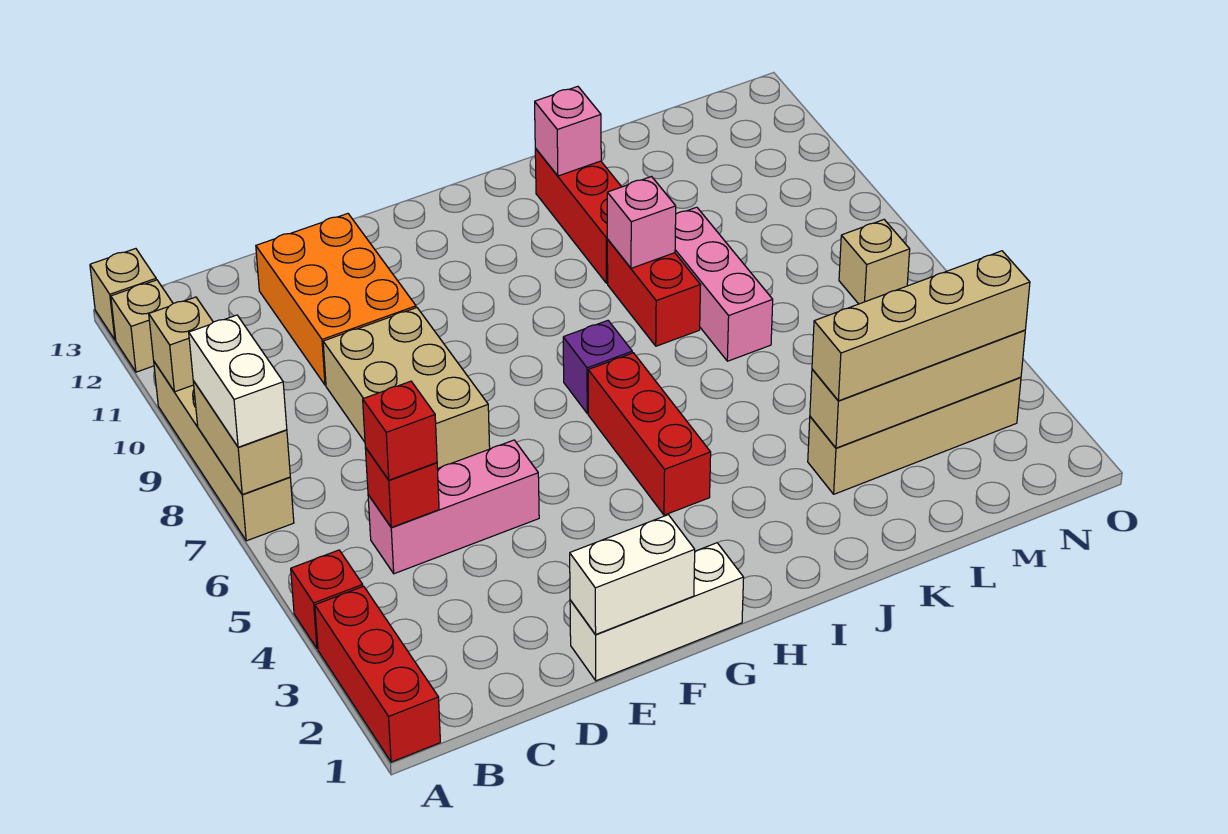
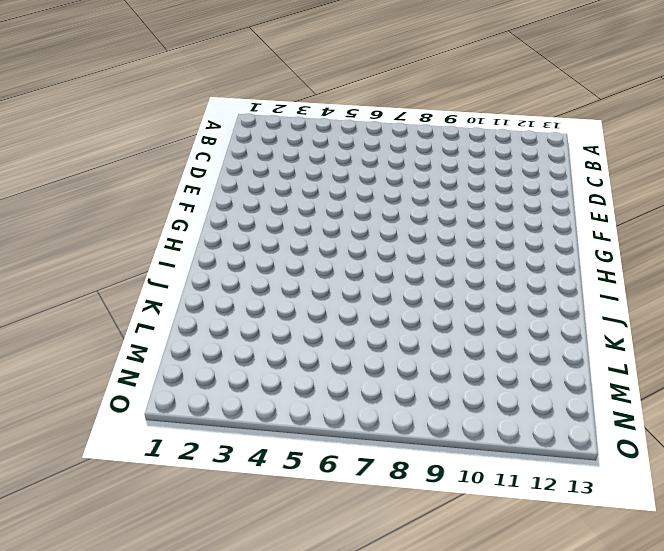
none -> red 1x3 brick [315,586,440,762]
none -> red 1x1 brick [291,550,363,649]
none -> tan 1x4 brick [154,362,294,541]

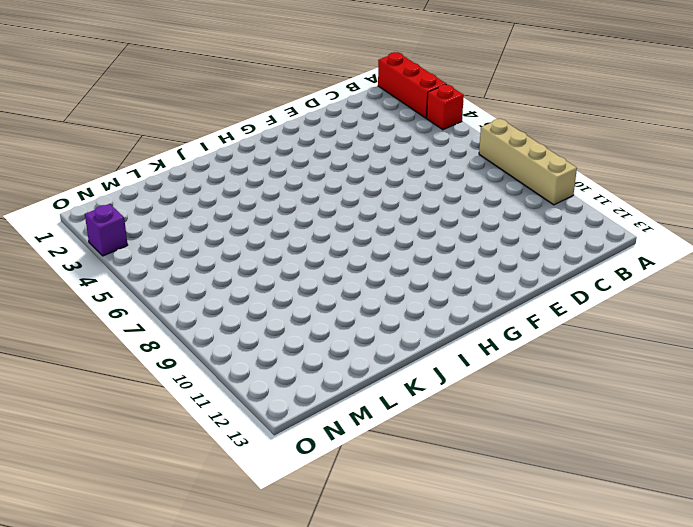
purple 1x1 brick [85,204,128,256] -> purple 1x1 brick moved to [563,321,632,414]
none -> tan 1x1 brick [111,280,173,372]
none -> tan 1x1 brick [90,249,156,340]
none -> pink 1x3 brick [368,440,539,574]

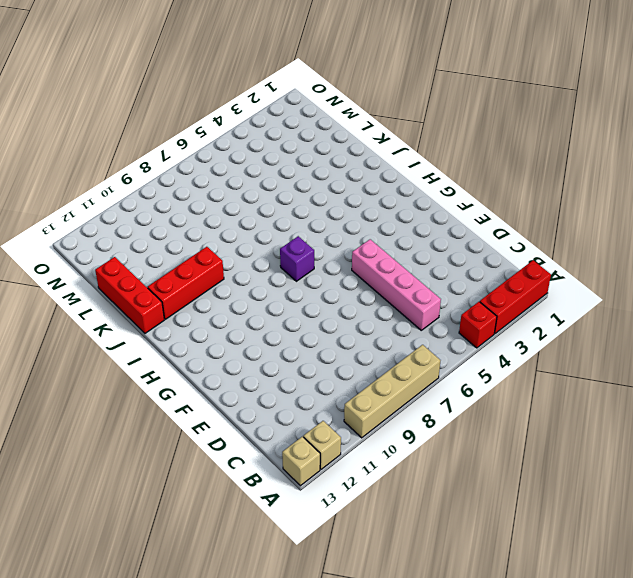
pink 1x4 brick [352,239,441,330] -> pink 1x3 brick [368,440,539,574]
red 1x3 brick [95,257,164,333] -> red 1x3 brick turned to [588,353,711,515]
none -> tan 2x3 brick [323,308,490,469]
none -> orange 2x3 brick [256,214,416,385]
none -> white 1x3 brick [570,543,744,681]

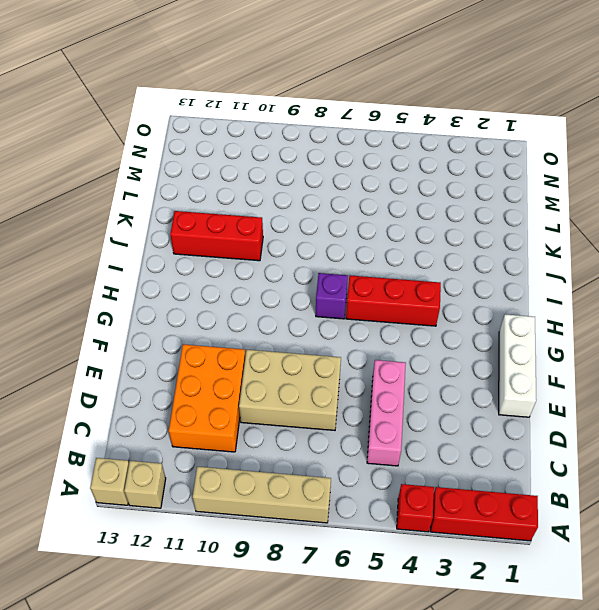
orange 2x3 brick [169,344,246,452] -> orange 2x3 brick turned to [256,214,416,385]
none -> red 1x2 brick [607,240,701,346]
none -> tan 1x4 brick [808,377,1021,494]
none -> pink 1x3 brick [675,207,773,361]

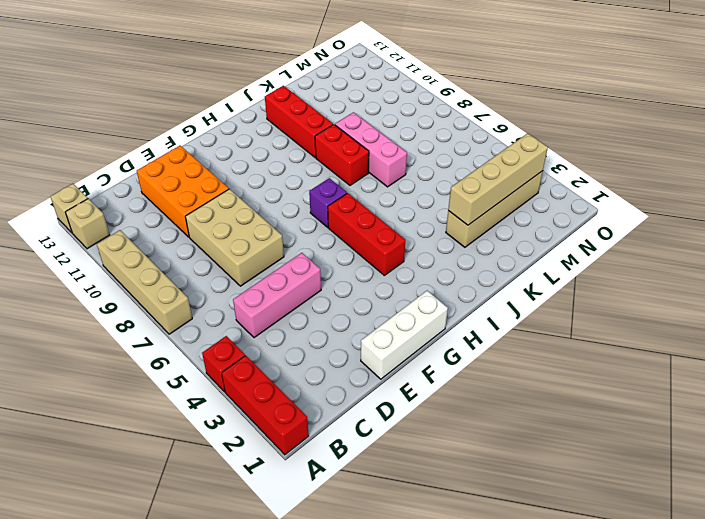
none -> tan 1x1 brick [839,220,910,304]
none -> tan 1x2 brick [193,381,290,494]
none -> tan 1x1 brick [149,297,213,392]

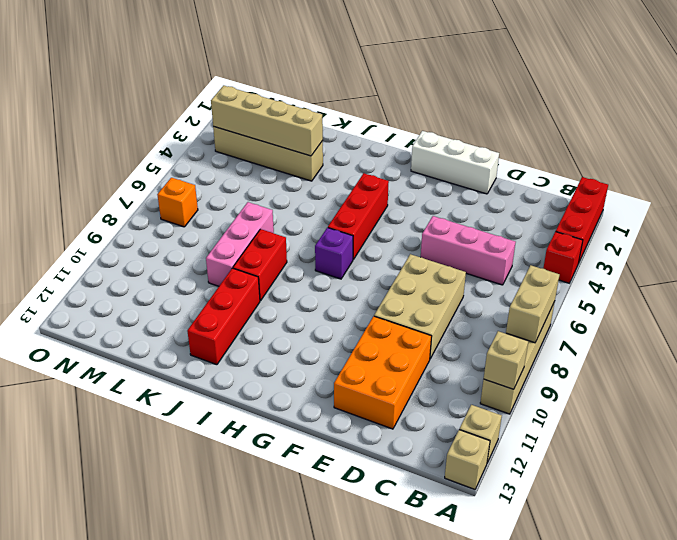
orange 1x1 brick [157,178,198,227] -> tan 1x1 brick [839,220,910,304]
none -> red 1x1 brick [365,447,439,527]
none -> white 1x2 brick [570,515,695,635]
none -> pink 1x1 brick [607,177,676,268]

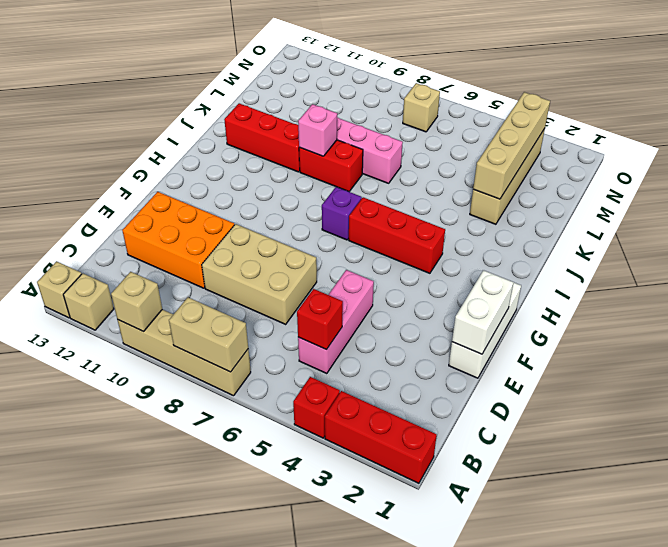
none -> pink 1x1 brick [535,86,601,176]
none -> white 1x2 brick [189,315,287,447]
none -> red 1x1 brick [363,381,437,480]

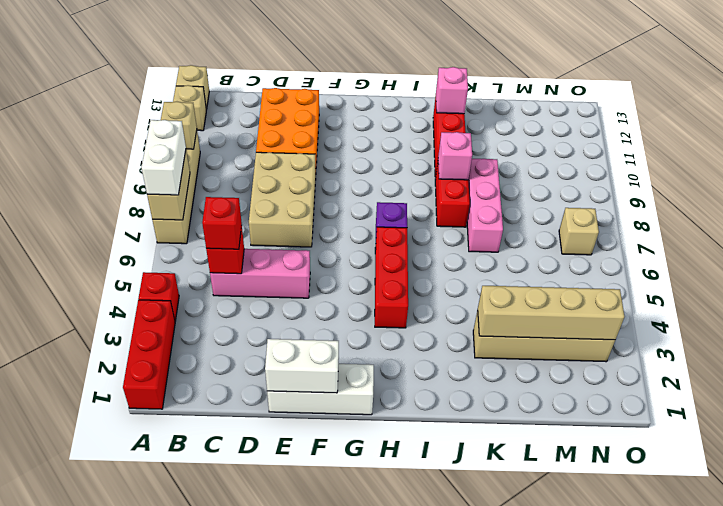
none -> tan 1x4 brick [812,251,1030,401]

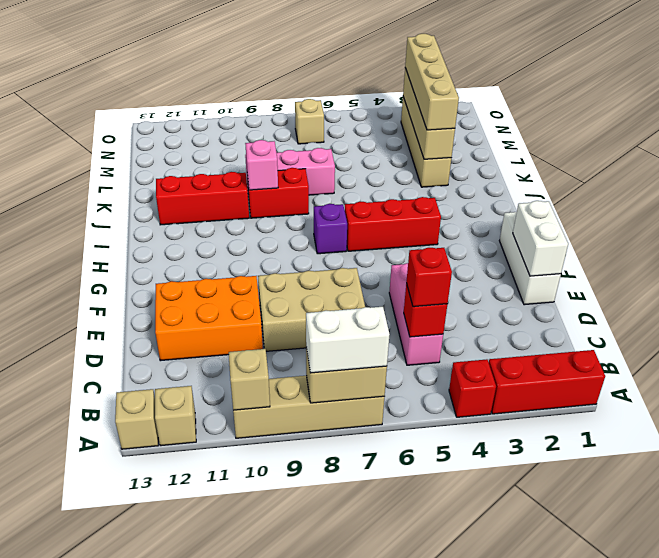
none -> pink 1x1 brick [535,86,601,176]

